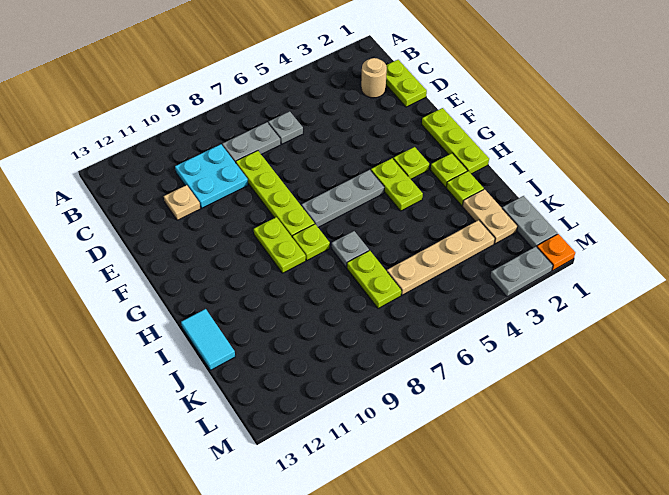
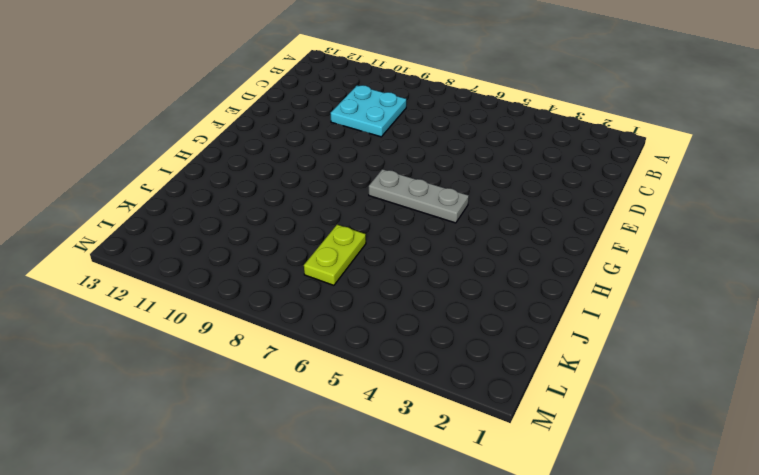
none -> lime 1x2 plate [386,60,427,107]
none -> tan 1x1 round brick [361,58,387,98]
none -> grey 1x1 plate [268,111,303,144]

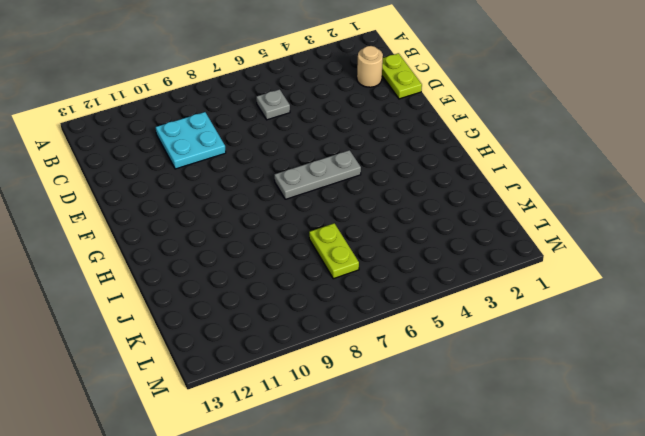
none -> grey 1x2 plate [222,122,281,163]
none -> lime 1x4 plate [236,151,315,237]
none -> tan 1x1 plate [164,185,200,220]

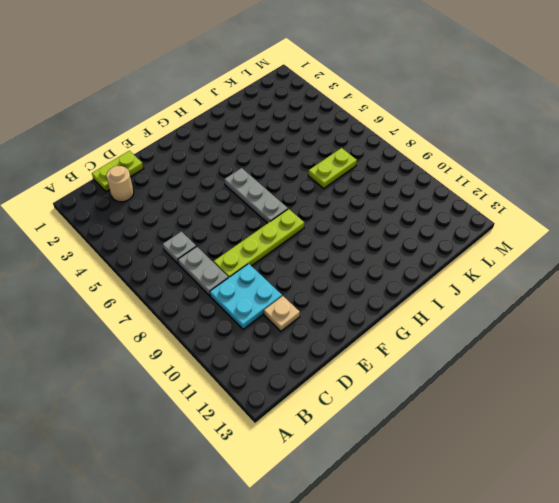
none -> lime 1x3 plate [422,108,489,174]
none -> lime 1x1 plate [393,147,429,179]
none -> lime 1x2 plate [371,158,423,211]

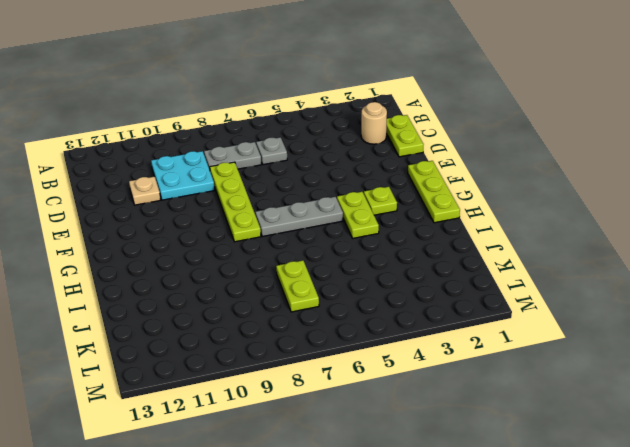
none -> lime 1x2 plate [254,217,306,273]
none -> lime 1x1 plate [431,153,467,187]
none -> lime 1x1 plate [292,224,330,260]

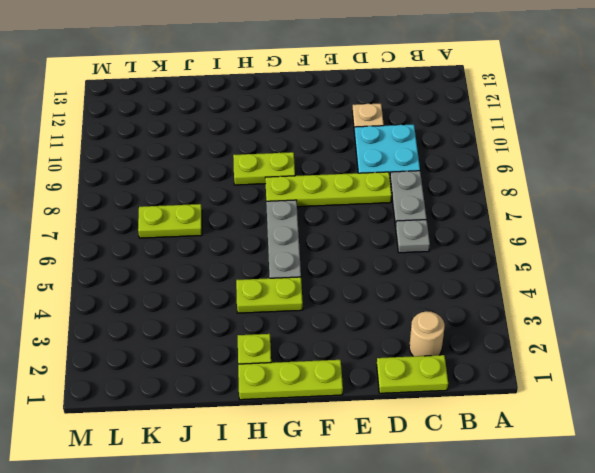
none -> lime 1x1 plate [393,147,429,179]
none -> lime 1x1 plate [292,224,330,260]
none -> lime 1x1 plate [446,171,484,206]

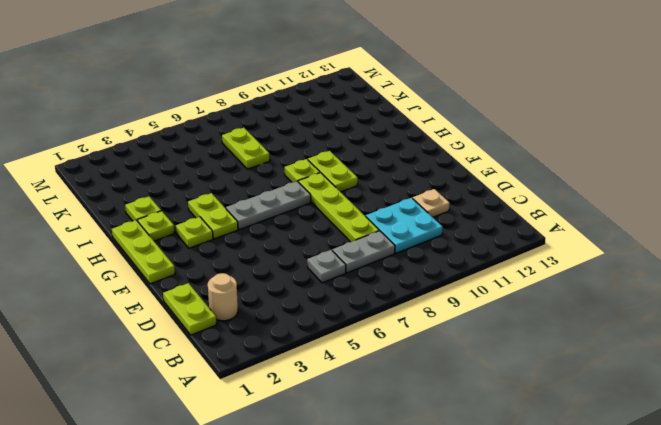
none -> grey 1x1 plate [332,231,369,267]
none -> cyan 1x2 tile [181,309,235,370]
none -> tan 1x2 plate [463,189,518,244]

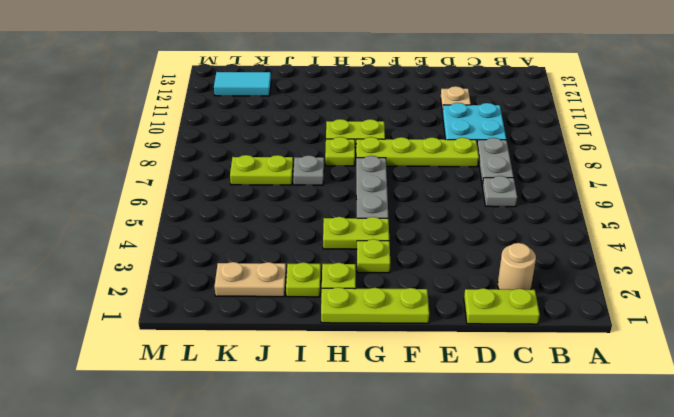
cyan 1x2 tile [214,72,271,96] -> cyan 1x2 tile moved to [181,309,235,370]
none -> grey 1x2 plate [502,196,557,248]
none -> tan 1x4 plate [387,220,495,295]
none -> orange 1x1 plate [537,234,575,270]

